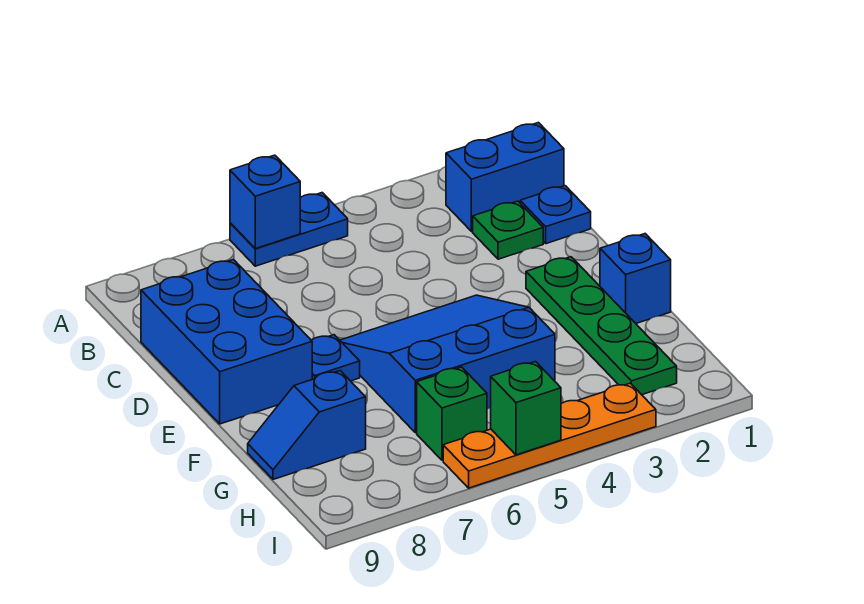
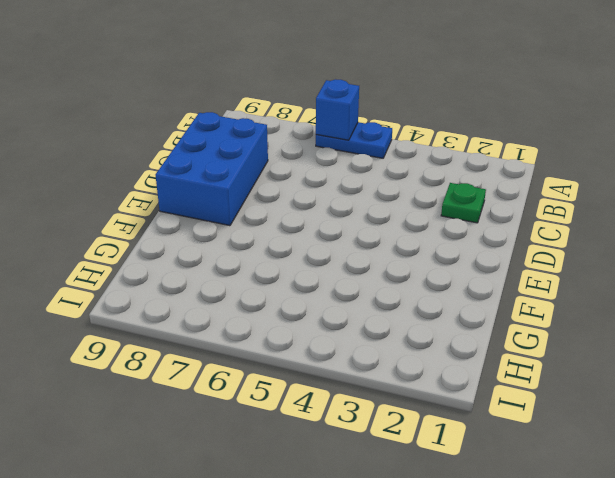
none -> blue 1x2 brick [446,123,564,232]
none -> blue 1x1 plate [520,186,591,244]
none -> green 1x4 plate [526,257,677,395]

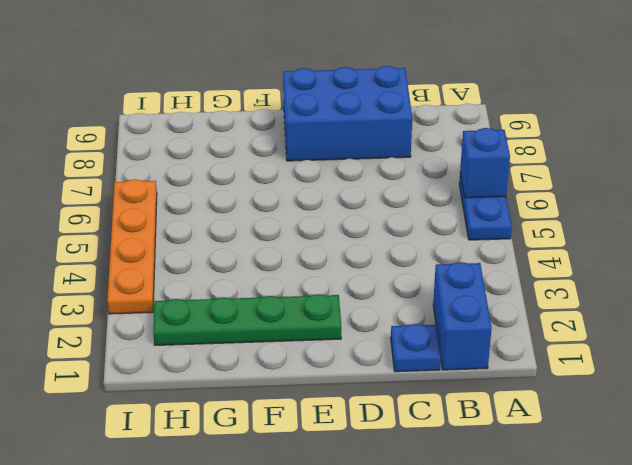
none -> green 1x1 plate [473,201,543,259]
none -> blue 3x3 slope [340,295,555,433]
none -> blue 1x1 plate [311,335,360,381]

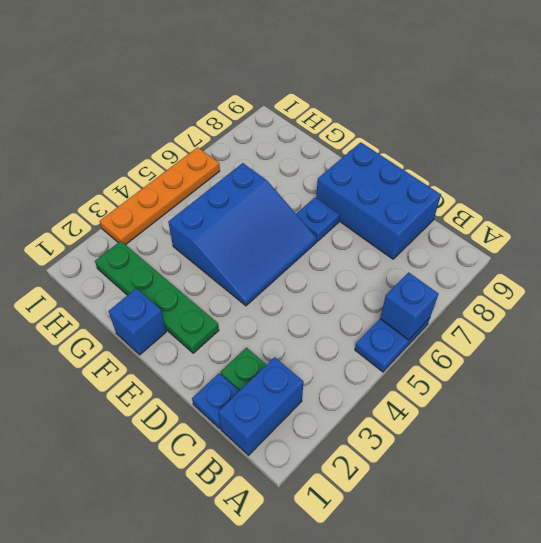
none -> blue 1x2 slope [248,371,366,479]
none -> green 1x1 brick [417,367,487,460]
none -> green 1x1 brick [491,362,561,455]

